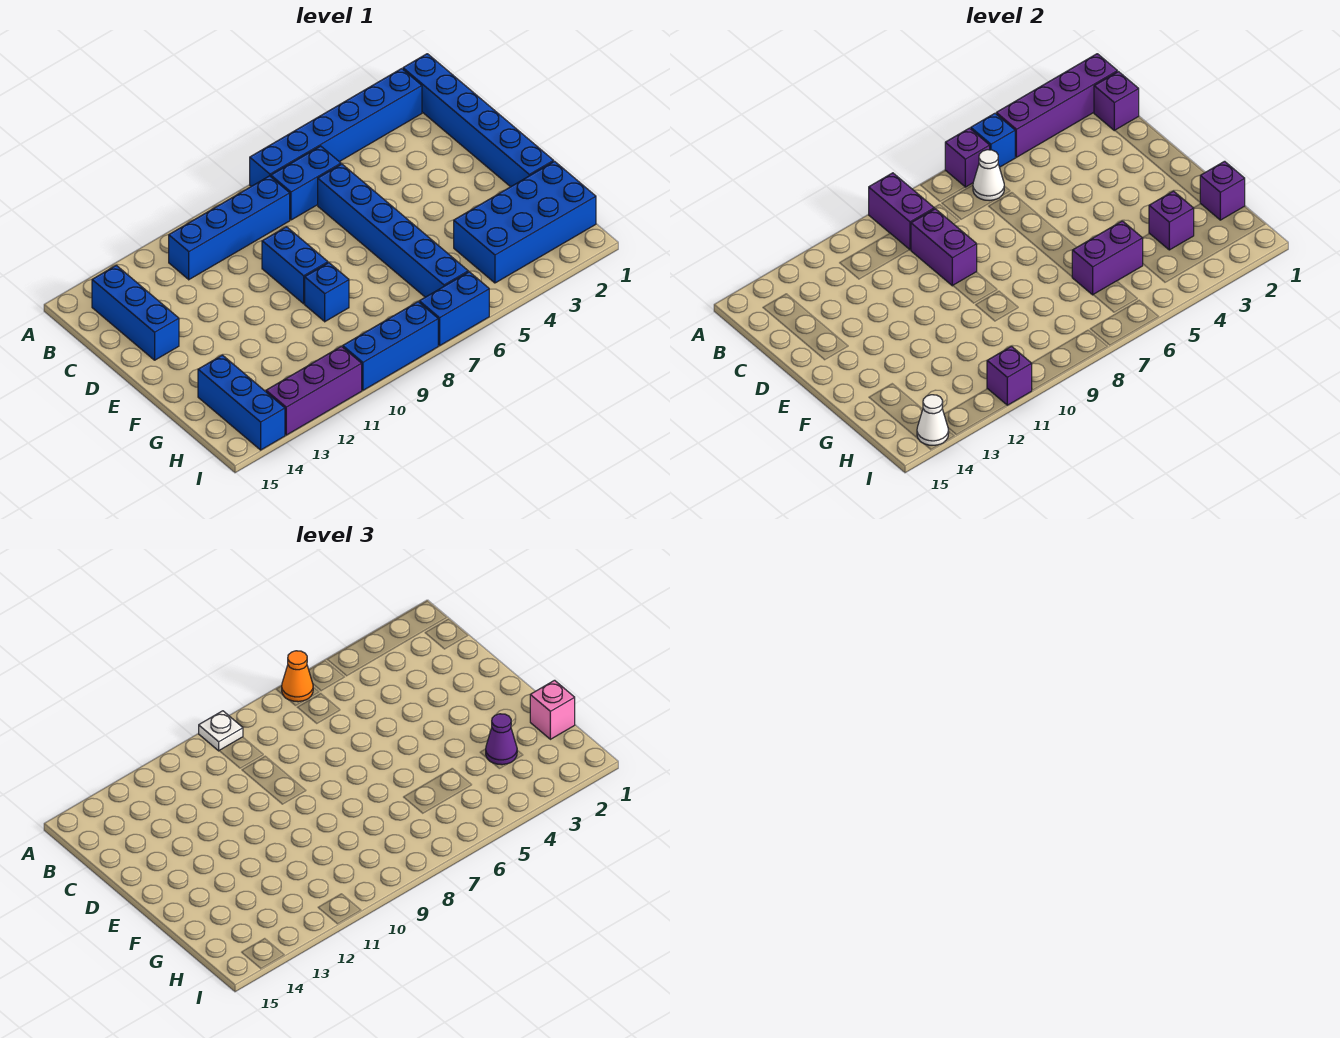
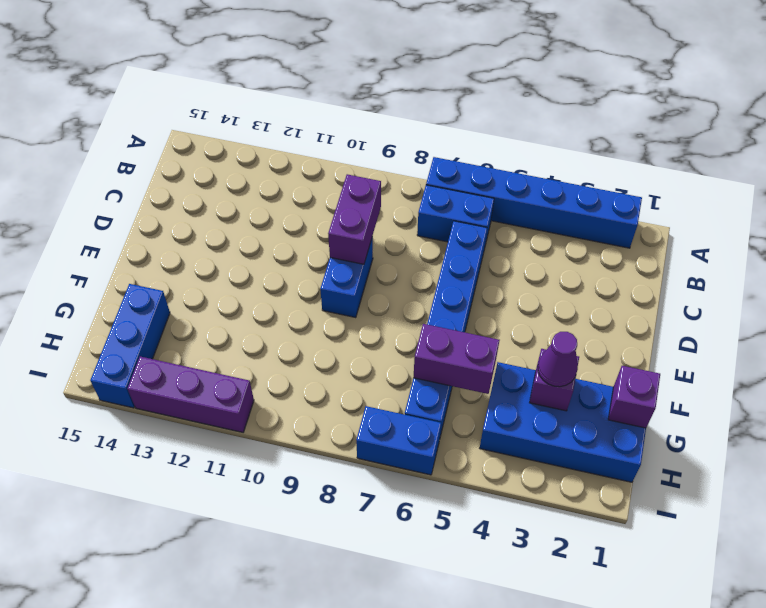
none -> blue 1x6 brick [403,54,554,187]
none -> blue 1x4 brick [169,176,290,280]
none -> blue 1x3 brick [92,265,179,360]

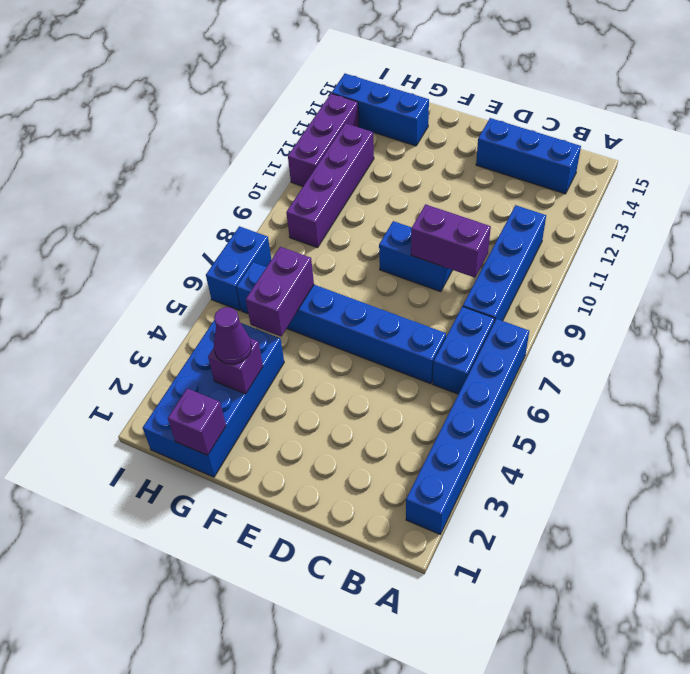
purple 1x4 brick [286,123,374,248] -> purple 1x4 brick moved to [996,54,1117,157]
none -> blue 1x6 brick [403,54,554,187]
none -> blue 1x1 brick [305,263,349,322]
none -> blue 1x3 brick [343,302,438,390]

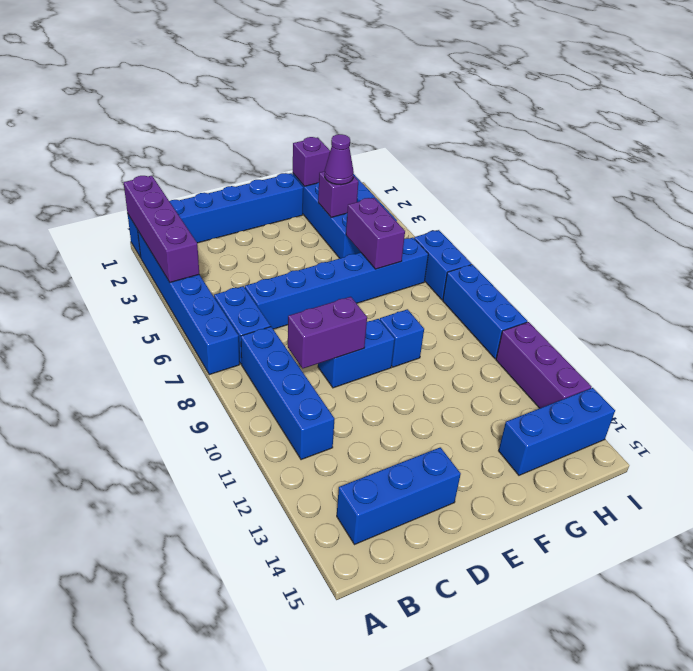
none -> blue 1x1 brick [971,113,1015,167]
none -> purple 1x1 brick [945,128,990,187]
none -> purple 1x2 brick [869,173,934,250]

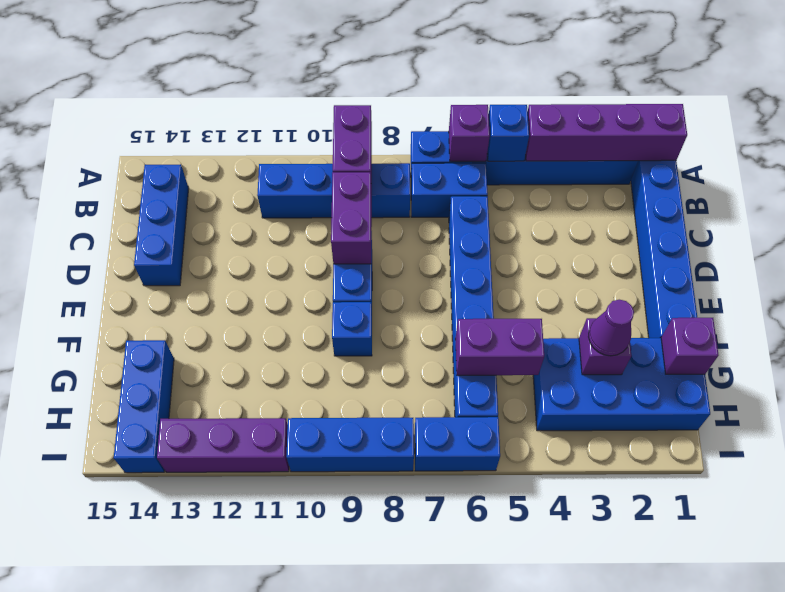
none -> purple 1x1 brick [1094,72,1139,131]
none -> white 1x1 cone [973,150,1004,201]
none -> purple 1x1 brick [987,346,1032,405]

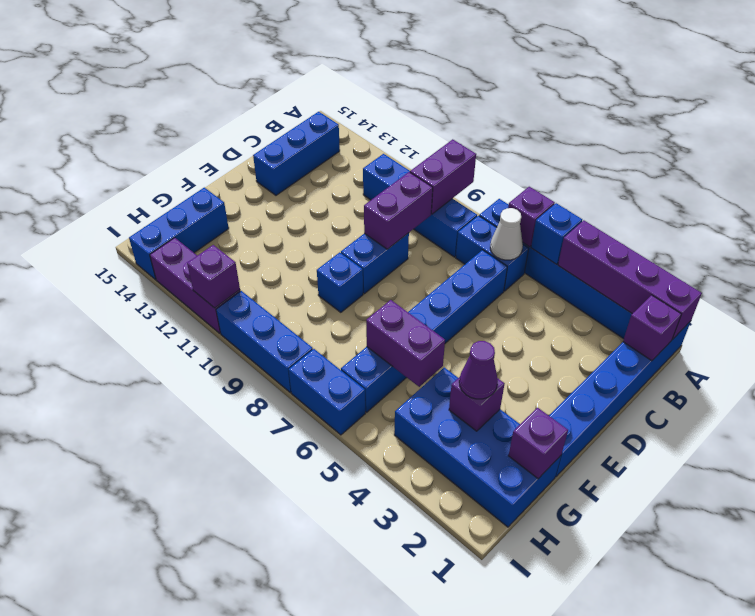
none -> white 1x1 cone [917,395,949,445]
none -> orange 1x1 cone [282,651,313,702]
none -> white 1x1 plate [199,711,243,751]

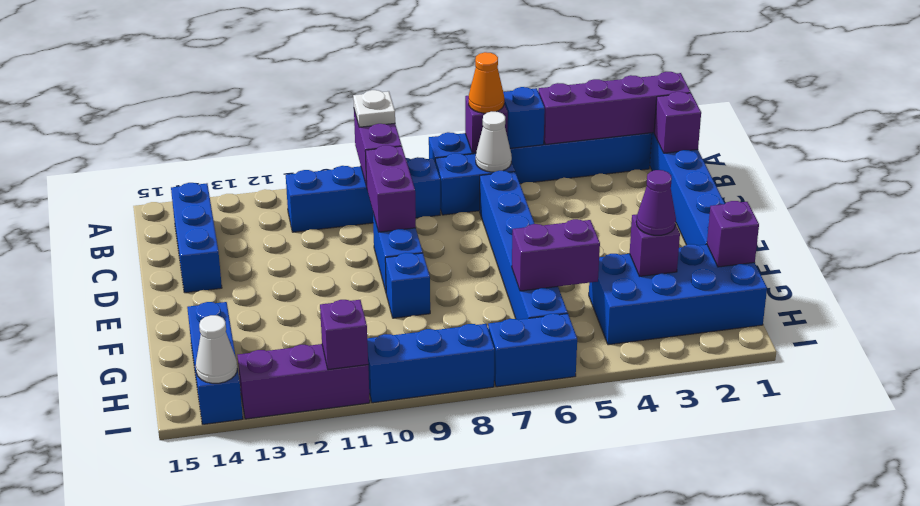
none -> pink 1x1 brick [530,680,575,739]

